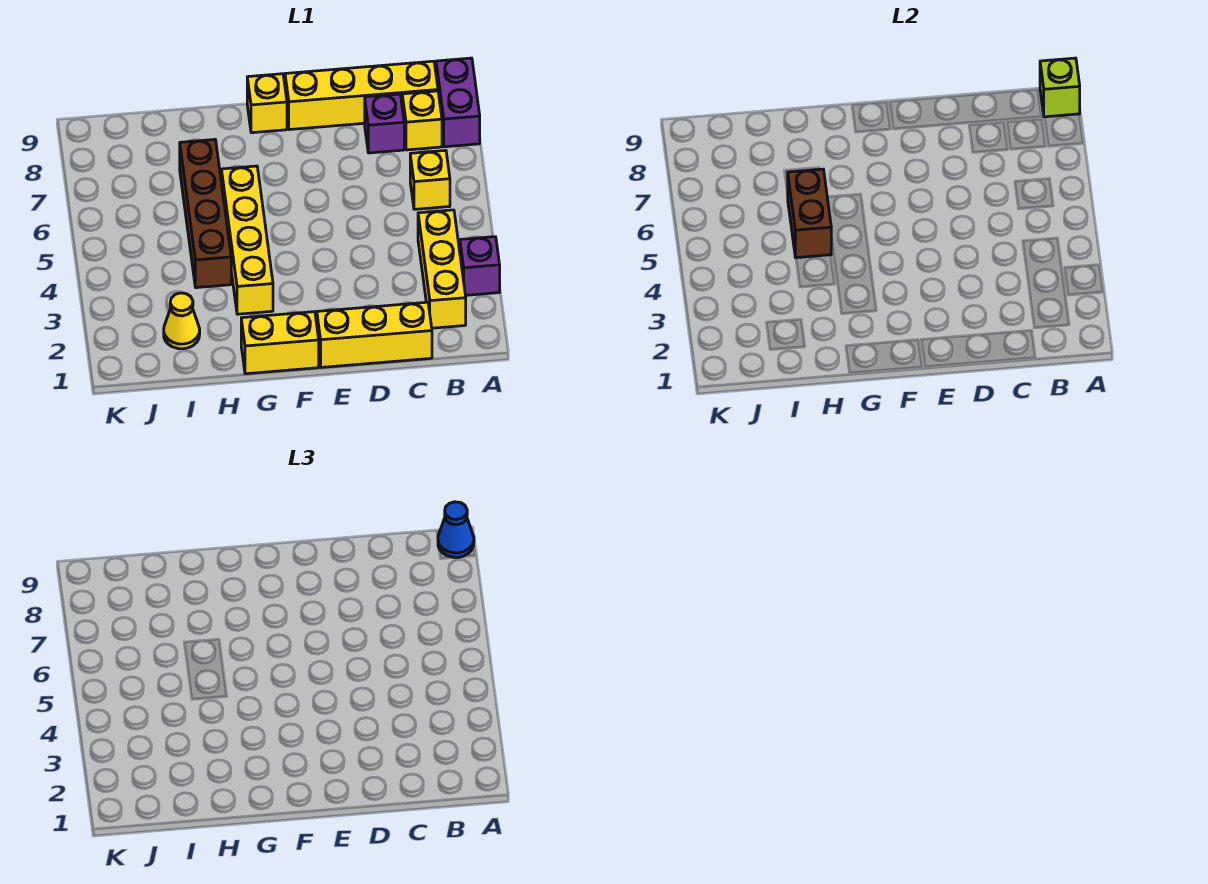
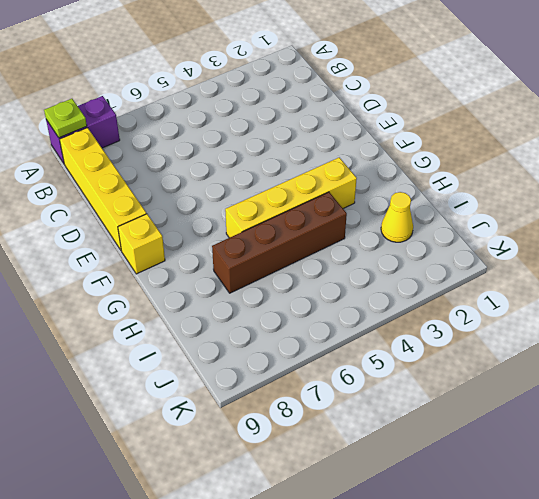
lime 1x1 plate [44,99,87,138] -> lime 1x1 brick [1040,58,1080,117]
none -> purple 1x1 brick [460,237,500,295]
none -> yellow 1x3 brick [418,210,466,328]
none -> yellow 1x1 brick [410,150,450,209]

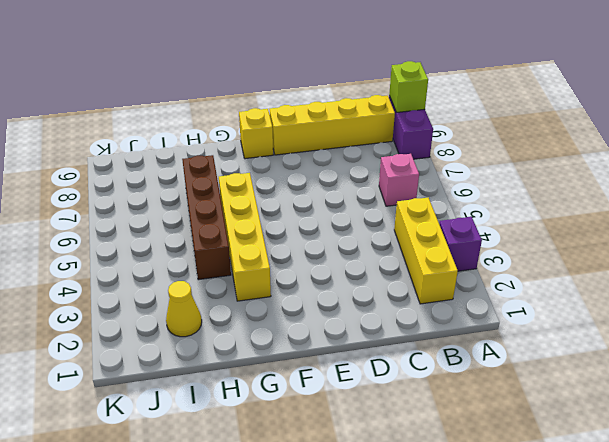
pink 1x1 brick [379,154,419,206] -> yellow 1x1 brick [410,150,450,209]
none -> yellow 1x1 brick [402,91,442,150]
none -> yellow 1x3 brick [317,302,432,367]
none -> purple 1x1 brick [365,94,404,153]

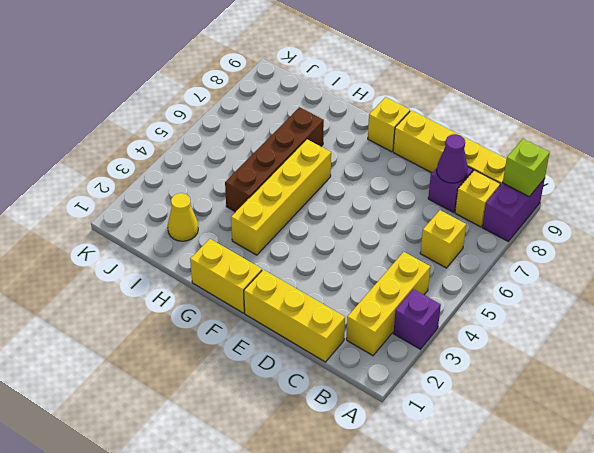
purple 1x1 cone [437,134,468,183] -> none
none -> brown 1x2 brick [788,169,831,258]
none -> blue 1x1 cone [438,502,474,558]

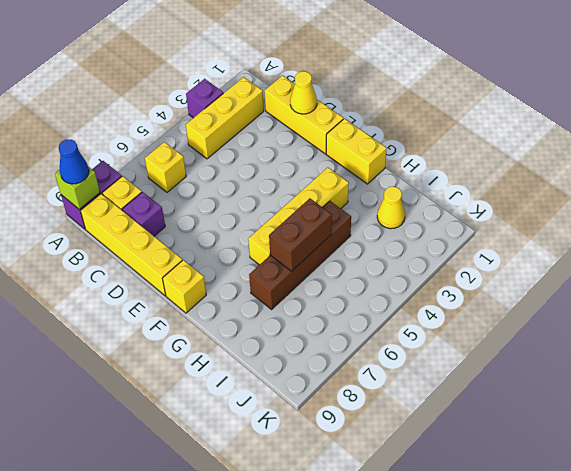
yellow 1x1 cone [290,71,317,114] -> none

